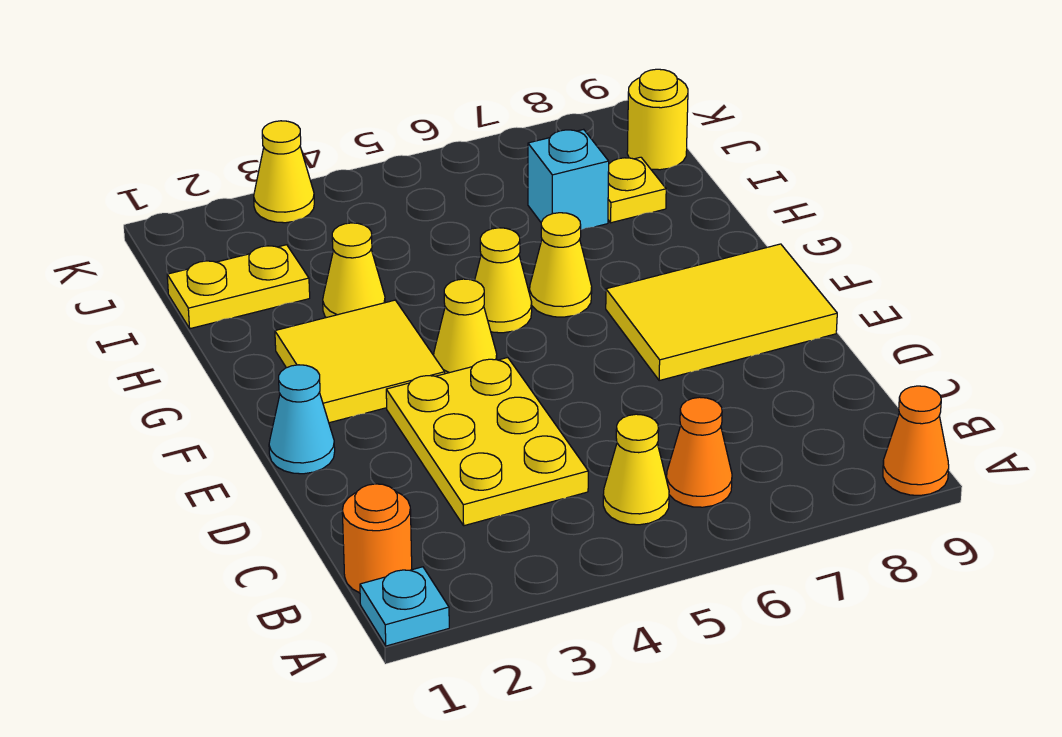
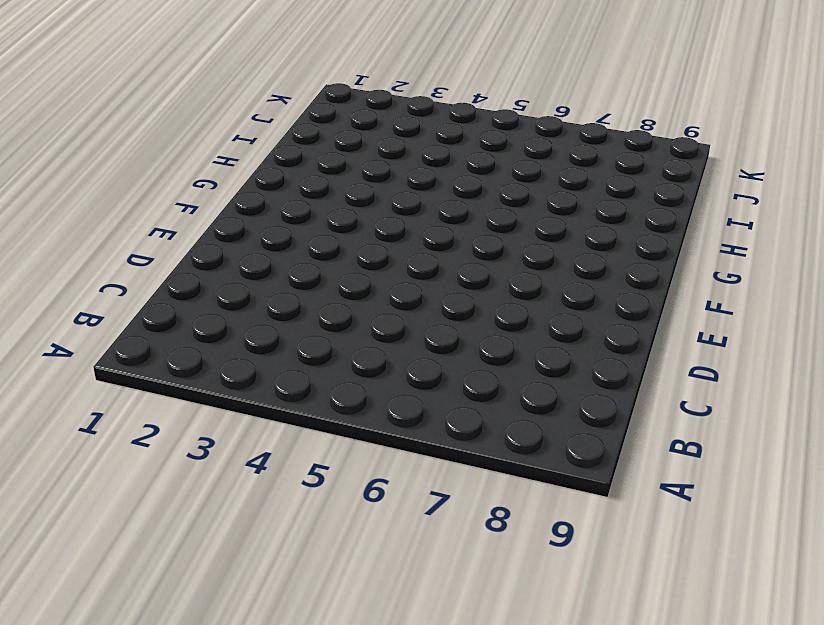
none -> cyan 1x1 plate [360,567,449,646]
none -> orange 1x1 cone [883,386,949,495]
none -> orange 1x1 round brick [342,484,412,593]

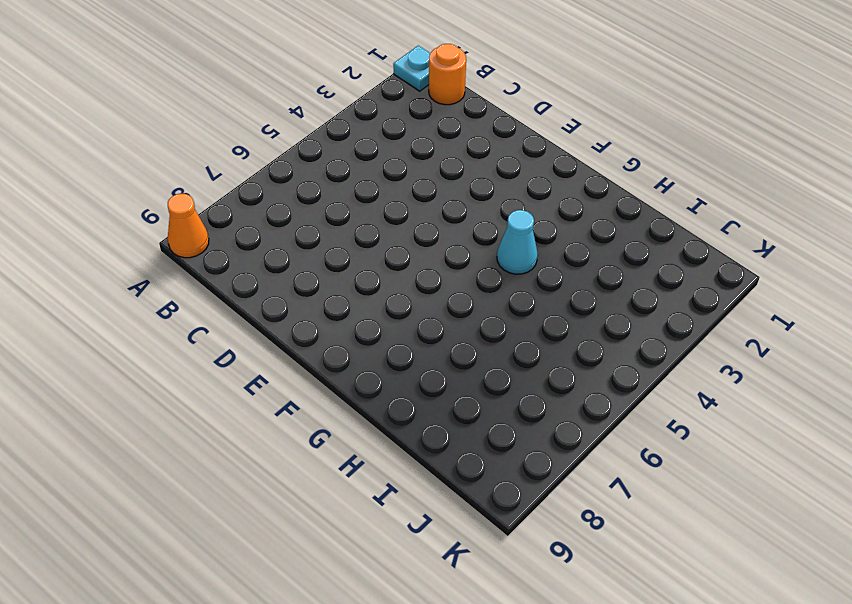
cyan 1x1 cone [497,210,538,274] -> cyan 1x1 cone moved to [269,365,335,474]
none -> yellow 1x1 cone [603,414,669,525]
none -> orange 1x1 cone [667,397,732,507]
none -> yellow 2x3 plate [386,358,588,526]

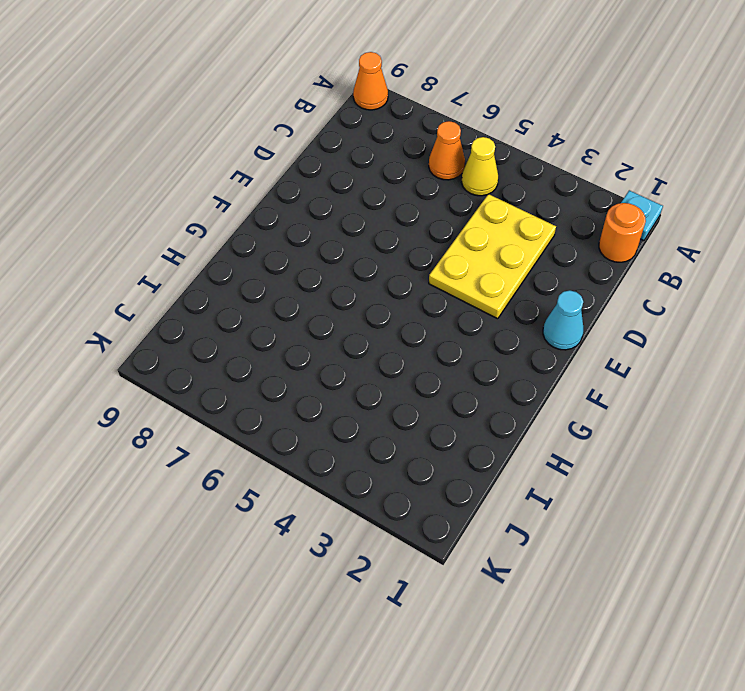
none -> yellow 2x3 tile [606,244,837,381]
none -> yellow 2x2 tile [275,300,445,423]
none -> yellow 1x1 cone [434,279,497,374]

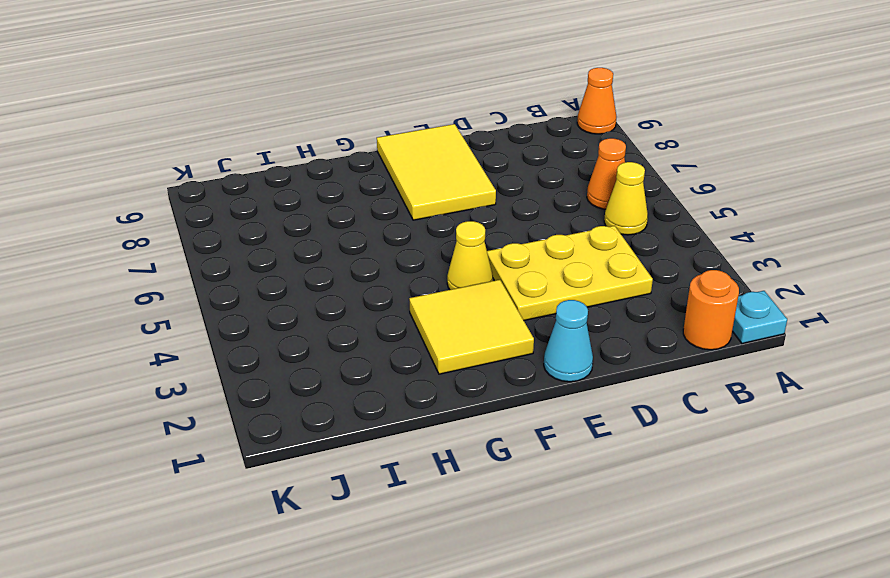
none -> yellow 1x1 cone [475,228,532,333]
none -> yellow 1x1 cone [530,213,592,317]
none -> yellow 1x1 cone [323,223,385,318]

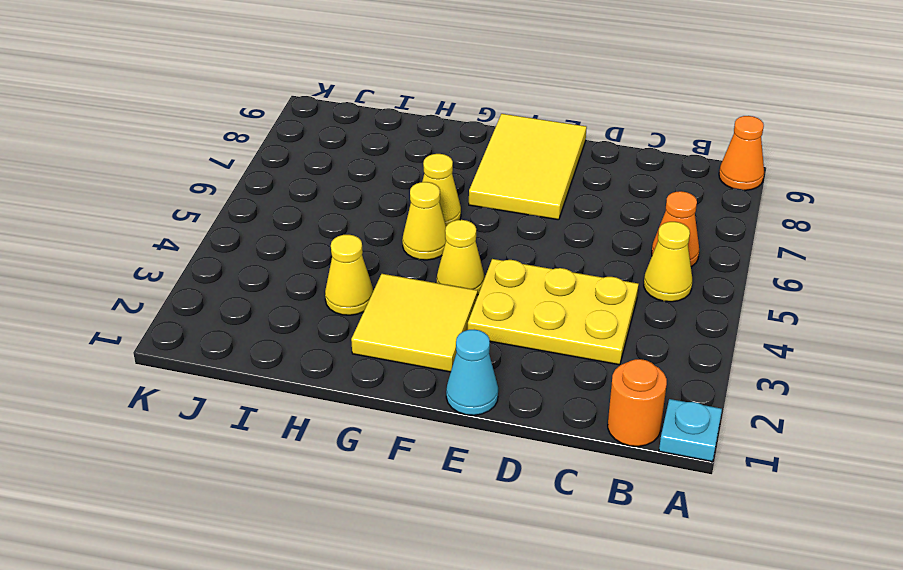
none -> yellow 1x2 plate [167,245,310,329]
none -> cyan 1x1 brick [528,129,609,229]
none -> yellow 1x1 plate [608,157,666,223]

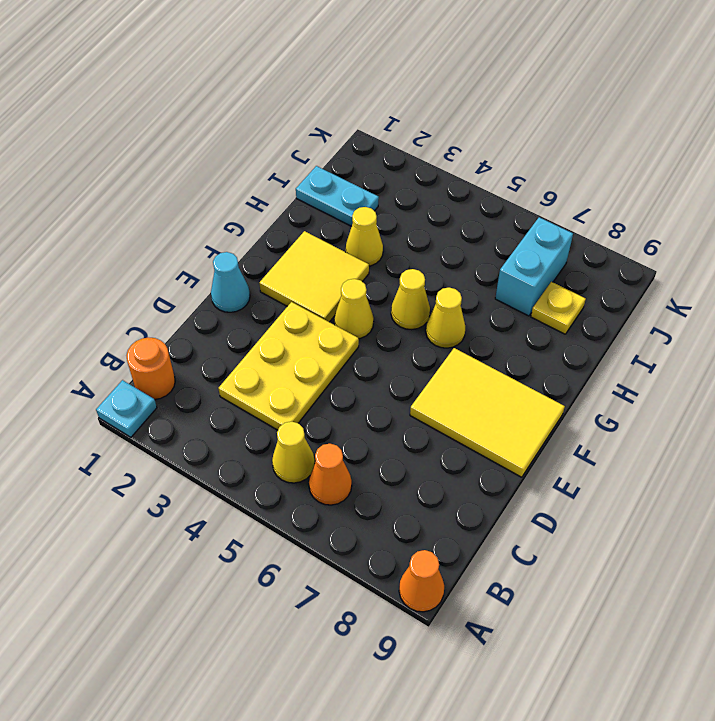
cyan 1x2 plate [296,166,379,226] -> yellow 1x2 plate [167,245,310,329]
cyan 1x2 brick [495,217,573,316] -> cyan 1x1 brick [528,129,609,229]
none -> yellow 1x1 round brick [627,69,688,170]
none -> yellow 1x1 cone [254,121,314,223]

